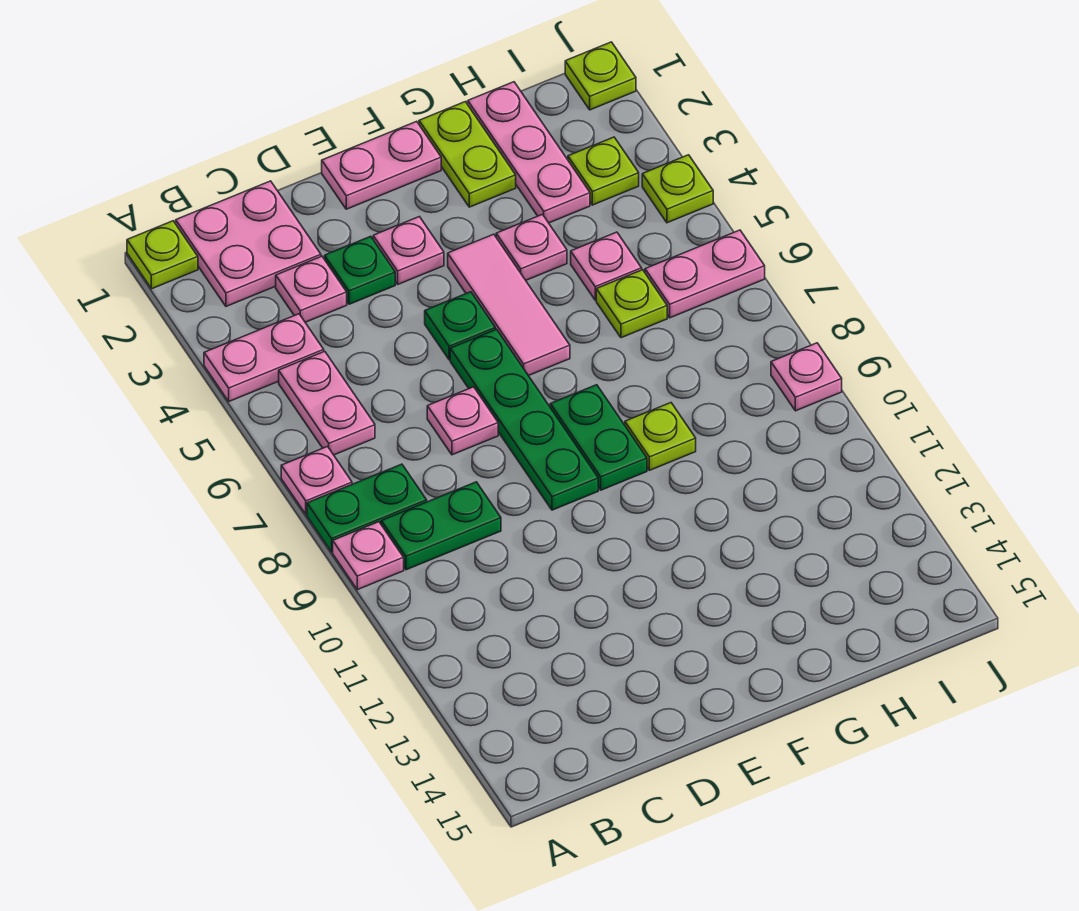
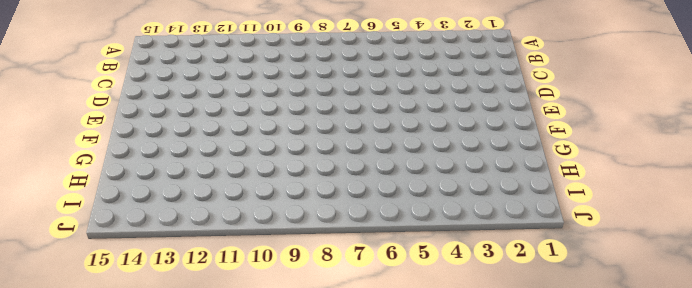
none -> lime 1x1 plate [127,221,198,289]
none -> pink 1x2 plate [204,314,324,401]
none -> pink 1x1 plate [281,447,352,514]

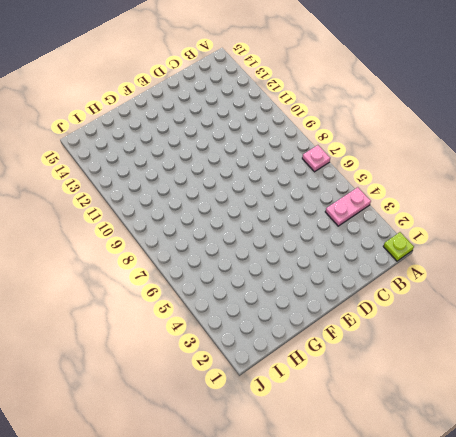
none -> green 1x2 plate [307,464,427,552]
none -> pink 1x1 plate [333,522,404,590]
none -> pink 2x2 plate [176,181,321,306]

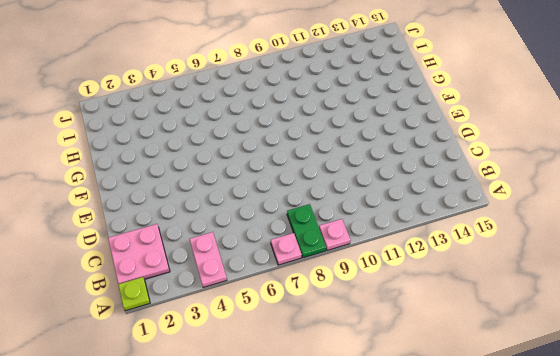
none -> pink 1x2 plate [279,351,375,455]
none -> green 1x2 plate [381,482,501,570]
none -> pink 1x1 plate [276,256,347,322]

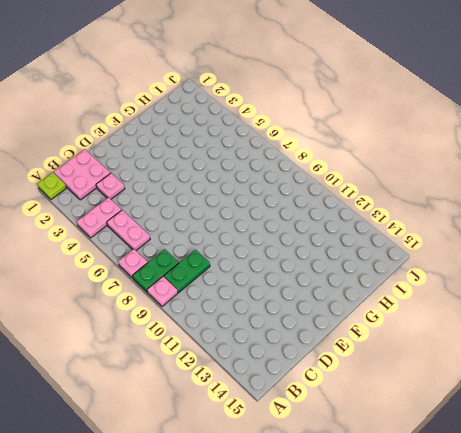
none -> green 1x1 plate [325,236,395,304]
none -> pink 1x1 plate [427,387,498,455]
none -> pink 1x2 plate [322,121,441,209]

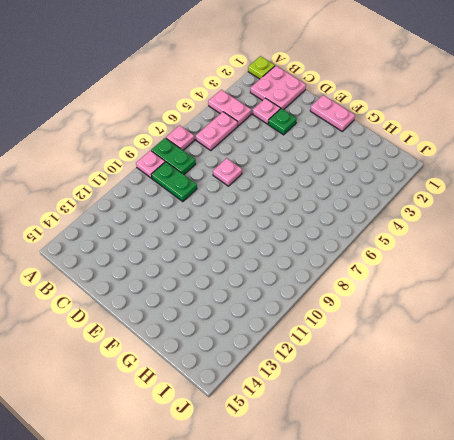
none -> pink 1x1 plate [373,217,444,284]
none -> green 1x1 plate [425,292,495,360]
none -> green 1x4 plate [450,329,598,510]

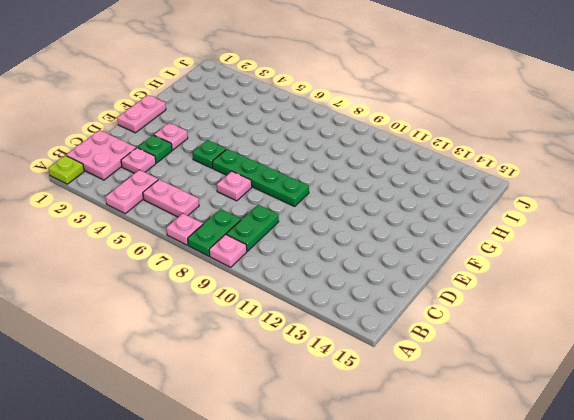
none -> pink 1x3 tile [448,234,570,376]
none -> green 1x2 plate [550,385,647,490]
none -> lime 1x2 plate [419,102,516,207]

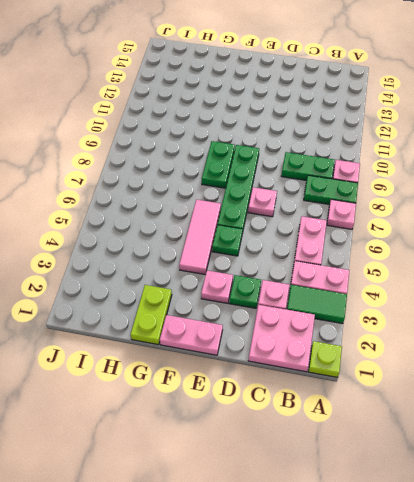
green 1x2 tile [287,285,347,324] -> none
none -> pink 1x1 plate [496,214,567,280]
none -> lime 1x1 plate [625,403,696,470]
none -> pink 1x3 plate [468,82,590,223]

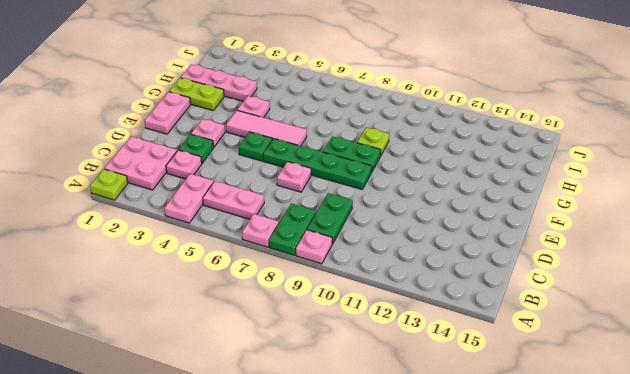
none -> pink 1x1 plate [571,232,642,300]
none -> lime 1x1 plate [596,270,667,338]
none -> lime 1x1 plate [568,137,639,205]

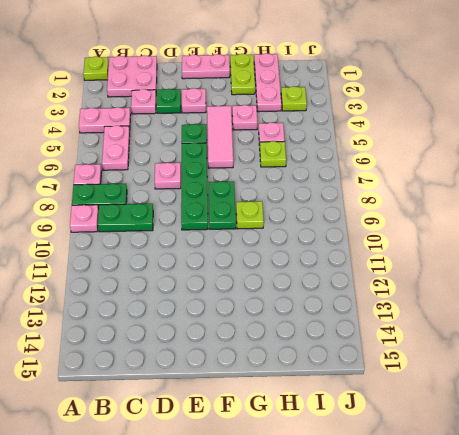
none -> pink 1x2 plate [645,230,765,318]
none -> lime 1x1 plate [565,42,636,110]
none -> lime 1x1 plate [642,155,713,223]

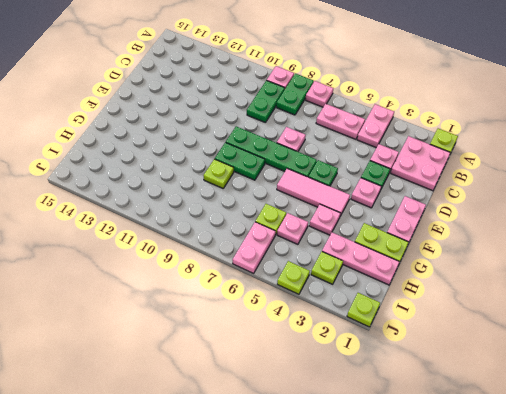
none -> pink 1x1 plate [771,343,842,411]

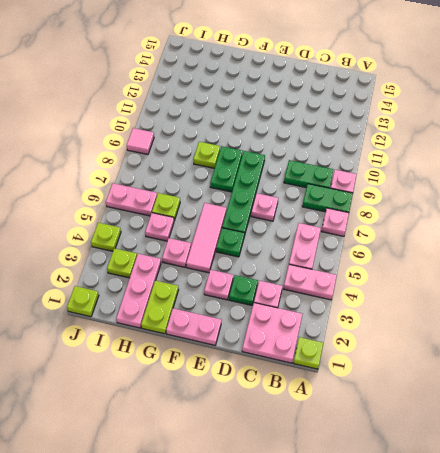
pink 1x1 tile [127,128,154,155] -> pink 1x1 plate [771,343,842,411]

